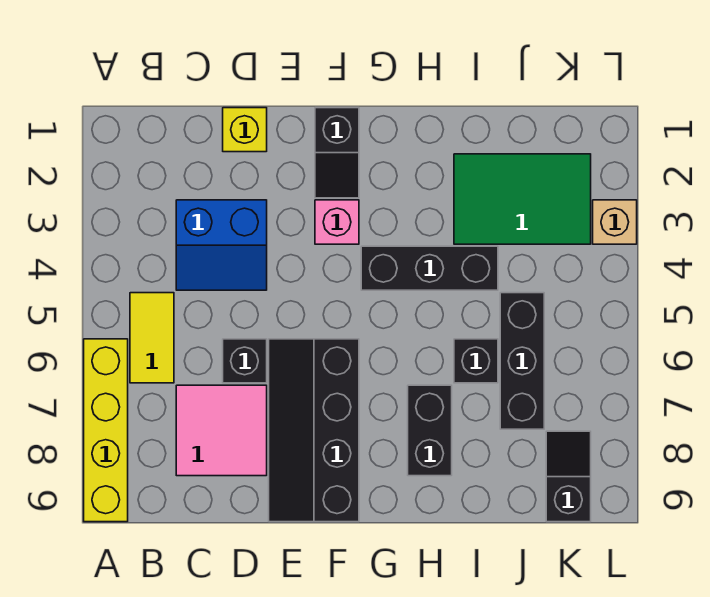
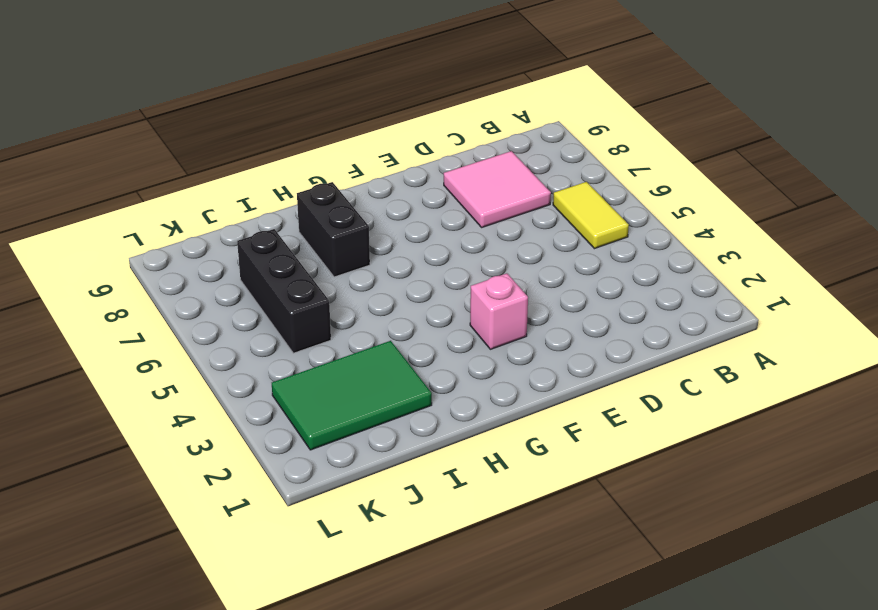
none -> yellow 1x4 brick [84,339,128,522]
none -> blue 2x2 slope [176,200,267,290]
none -> yellow 1x1 brick [223,108,267,152]

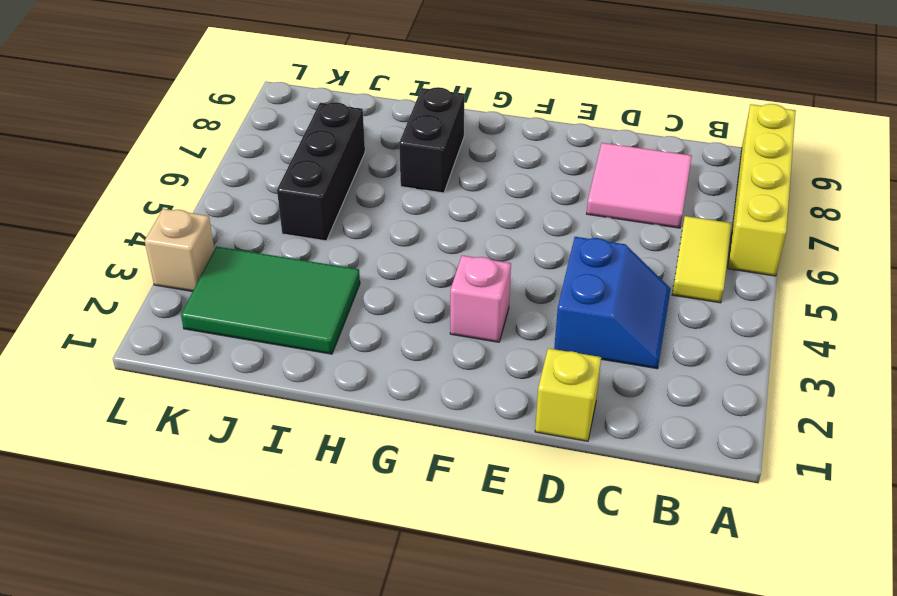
blue 2x2 slope [554,237,671,369] -> blue 2x2 slope turned to [176,200,267,290]
none -> black 1x1 brick [223,339,267,383]
none -> black 2x4 slope [269,339,359,522]
none -> black 1x2 slope [315,108,359,198]

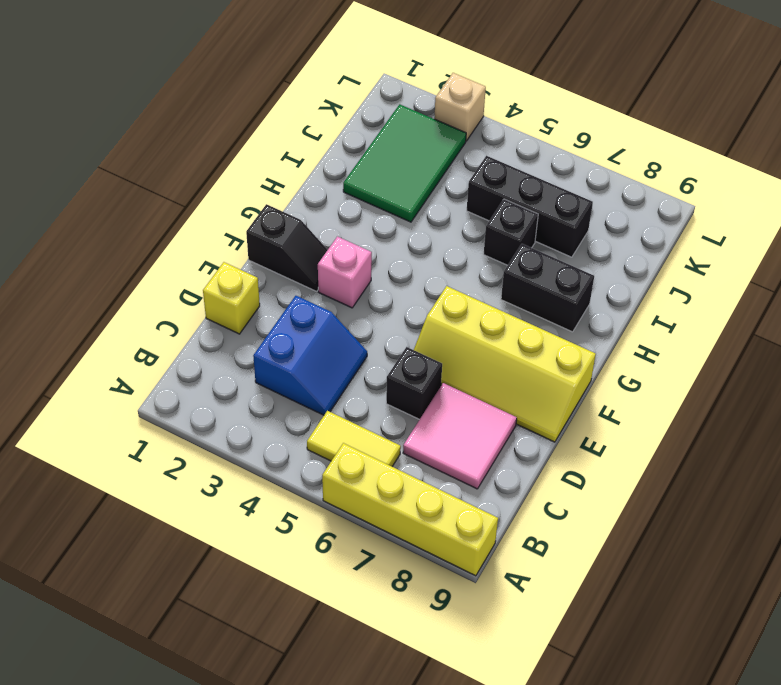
yellow 2x4 slope [414,286,596,442] -> black 2x4 slope [269,339,359,522]
none -> black 1x3 brick [361,246,498,290]
none -> black 1x2 slope [546,431,591,522]

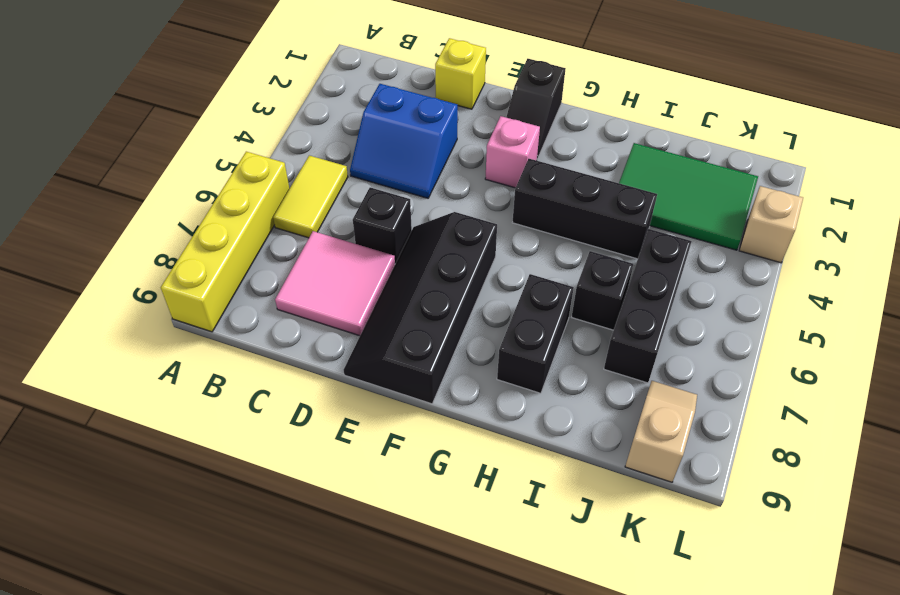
tan 1x2 slope [625,381,697,482] -> black 1x2 slope [546,431,591,522]

